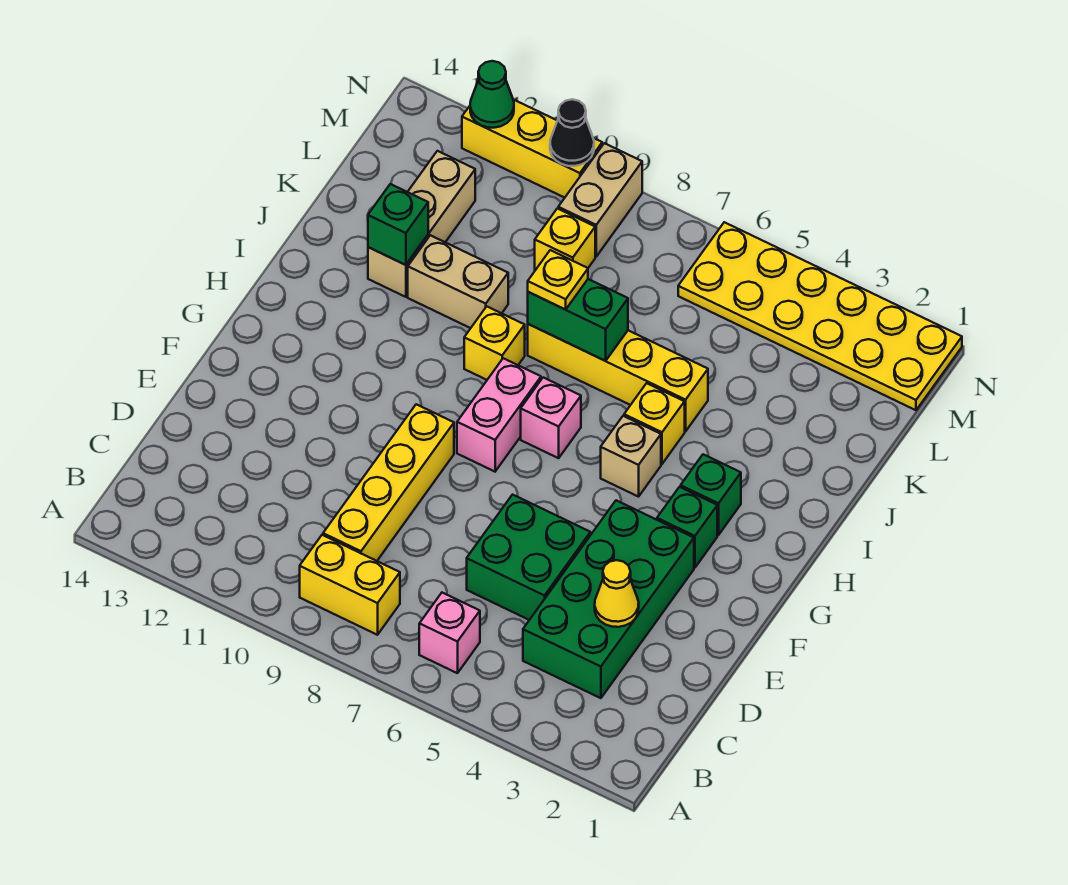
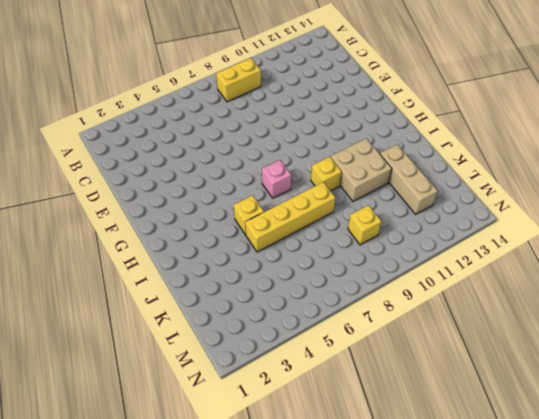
tan 2x2 brick [331,138,392,201] -> tan 1x2 brick [408,235,508,328]
none -> pink 1x1 brick [419,593,480,673]
none -> green 2x4 brick [523,500,694,698]
none -> yellow 1x4 brick [323,404,454,561]

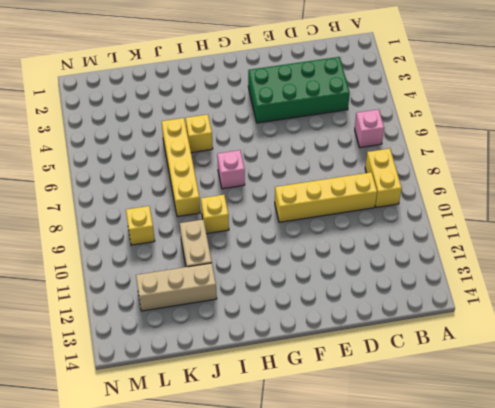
none -> green 2x2 brick [467,495,590,620]
none -> green 1x1 brick [657,487,717,568]
none -> pink 1x2 brick [457,358,541,472]

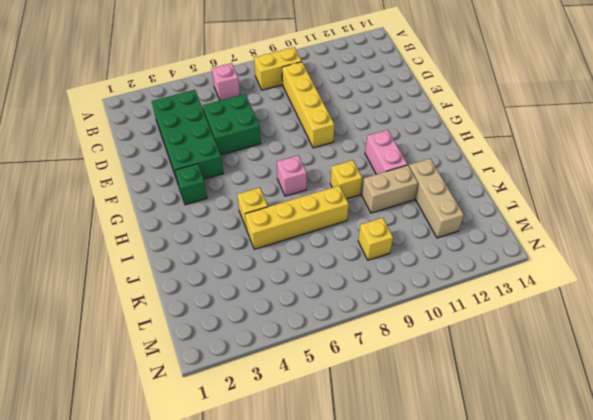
pink 1x2 brick [365,130,408,174] -> pink 1x2 brick moved to [457,358,541,472]
none -> green 1x1 brick [681,454,741,535]
none -> tan 1x1 brick [601,416,661,497]
none -> yellow 2x6 plate [678,222,962,410]

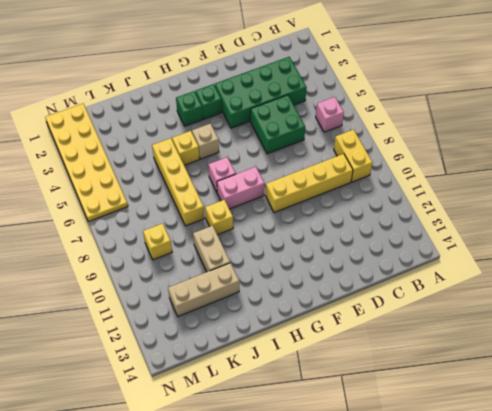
none -> tan 1x2 brick [558,143,642,256]
none -> yellow 1x3 brick [462,99,602,198]
none -> yellow 1x1 cone [595,560,639,627]

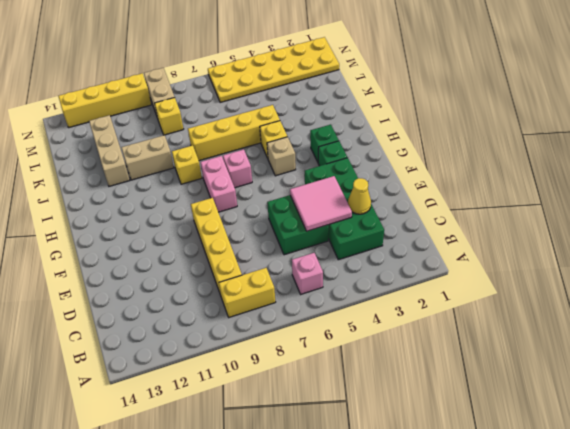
pink 2x2 tile [290,176,352,231] -> none
yellow 1x4 brick [58,73,152,128] -> yellow 1x3 brick [462,99,602,198]
none -> green 1x2 brick [528,279,628,361]
none -> green 1x1 brick [368,184,428,265]
none -> black 1x1 cone [550,99,594,166]

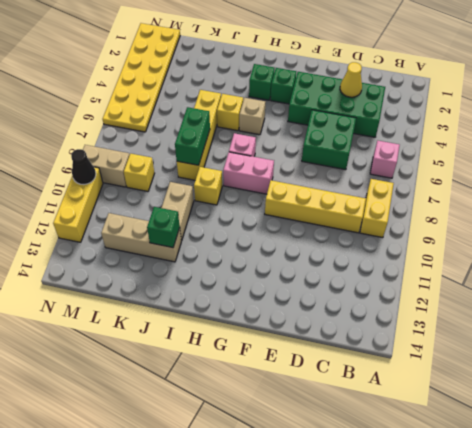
none -> green 1x1 cone [470,61,514,128]
none -> yellow 1x1 plate [528,250,588,310]

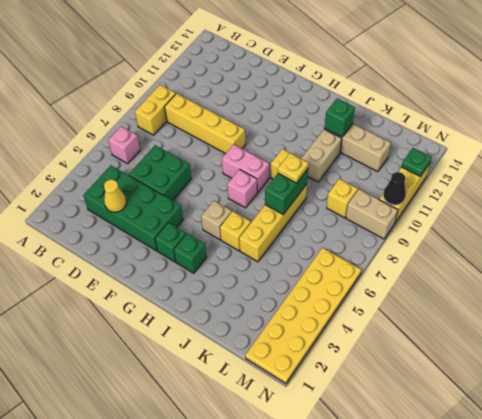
green 1x1 plate [402,148,432,176] -> green 1x1 cone [470,61,514,128]

